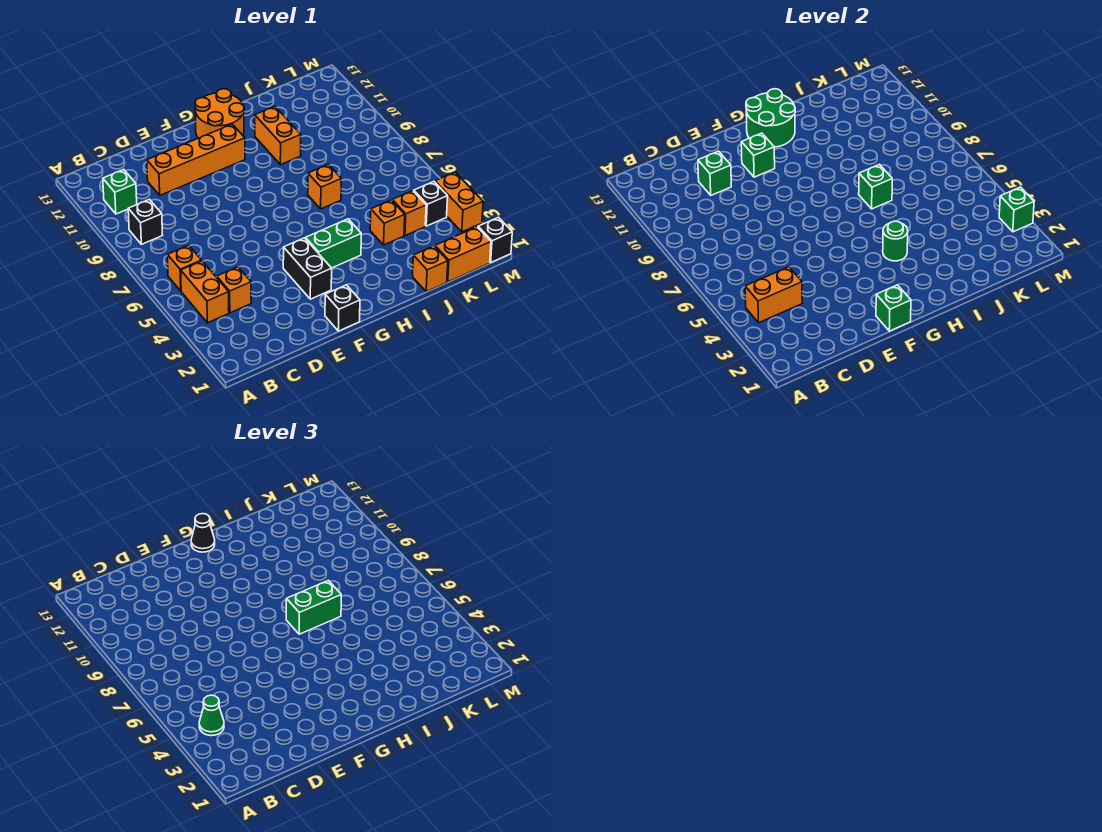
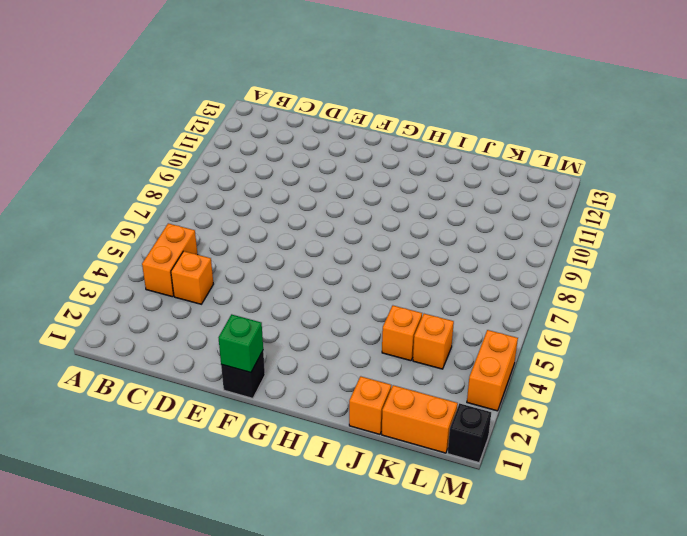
none -> orange 1x1 brick [167,245,202,291]
none -> black 1x1 brick [128,199,162,244]
none -> green 1x1 brick [103,170,137,214]
none -> orange 1x4 brick [147,124,245,195]

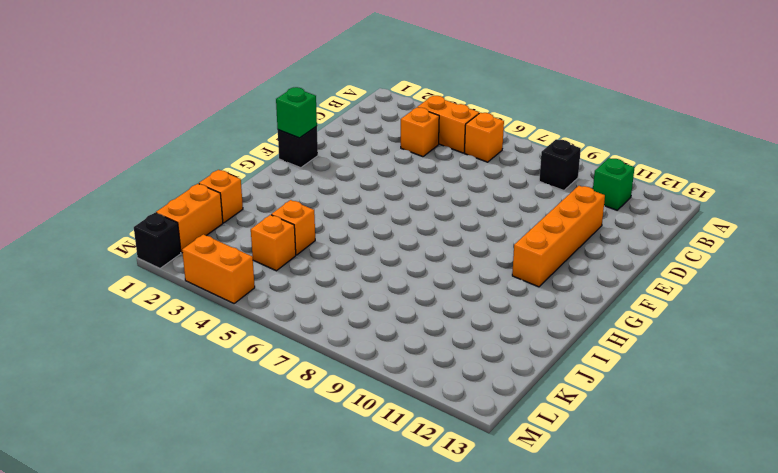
none -> black 1x2 brick [283,238,332,299]
none -> green 1x2 brick [306,219,361,268]
none -> orange 2x2 round brick [195,89,244,138]
none -> orange 1x1 brick [308,164,341,209]

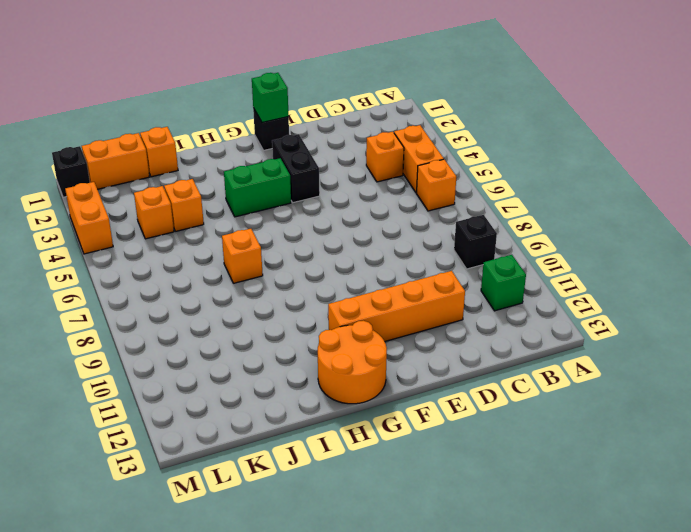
none -> orange 1x2 brick [255,107,301,165]
none -> black 1x1 brick [414,182,448,226]
none -> orange 1x2 brick [745,267,802,323]
none -> green 1x1 brick [698,151,731,195]

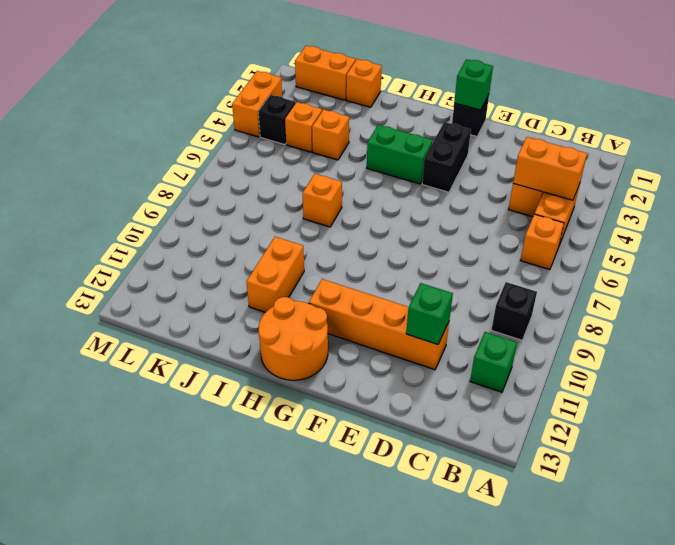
none -> black 1x1 brick [478,217,512,262]
none -> green 1x1 brick [741,133,775,177]
none -> green 2x2 round brick [746,89,795,147]
none -> green 1x1 round brick [883,221,908,261]

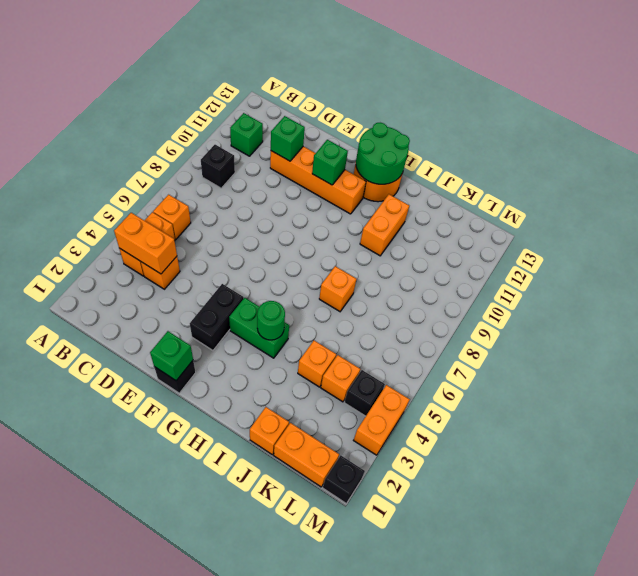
none -> green 1x1 brick [859,164,892,209]
none -> green 1x1 brick [999,187,1034,232]
none -> green 1x1 cone [199,695,224,736]
none -> black 1x1 cone [191,514,215,552]

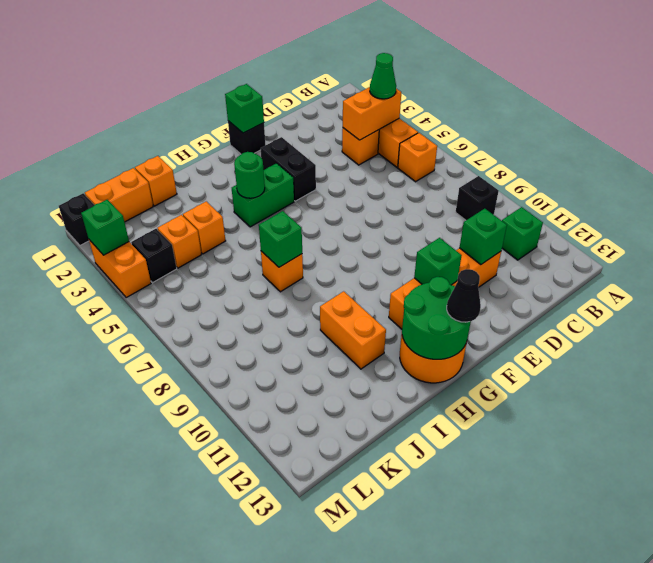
none -> green 1x2 brick [286,580,341,634]

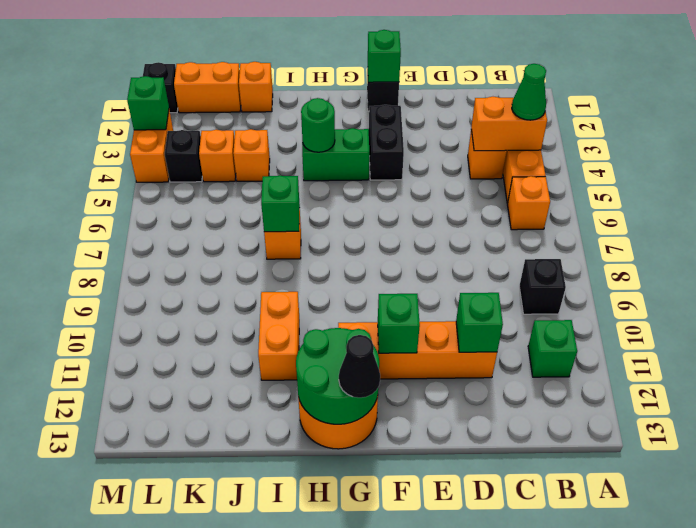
none -> green 1x2 brick [286,580,341,634]

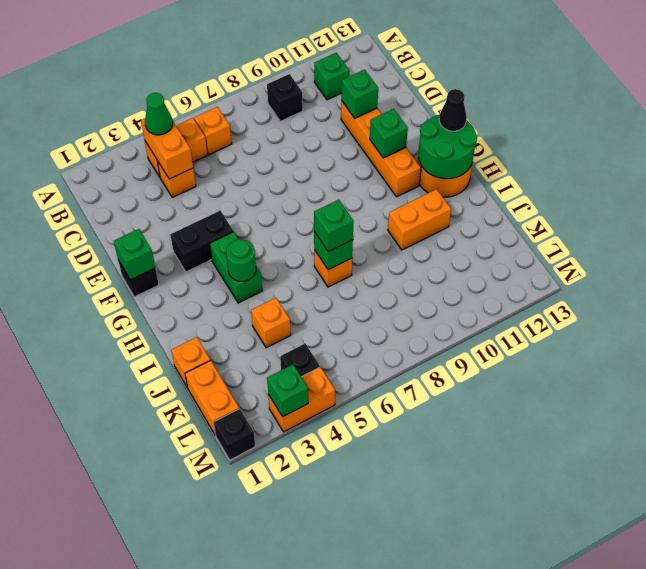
green 1x1 brick [314,200,354,252] -> green 1x2 brick [286,580,341,634]
none -> orange 1x1 brick [392,191,426,236]

